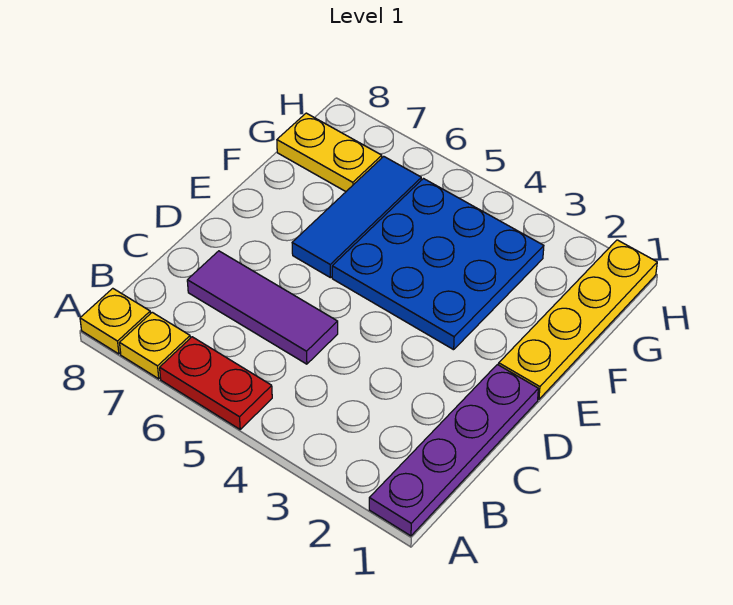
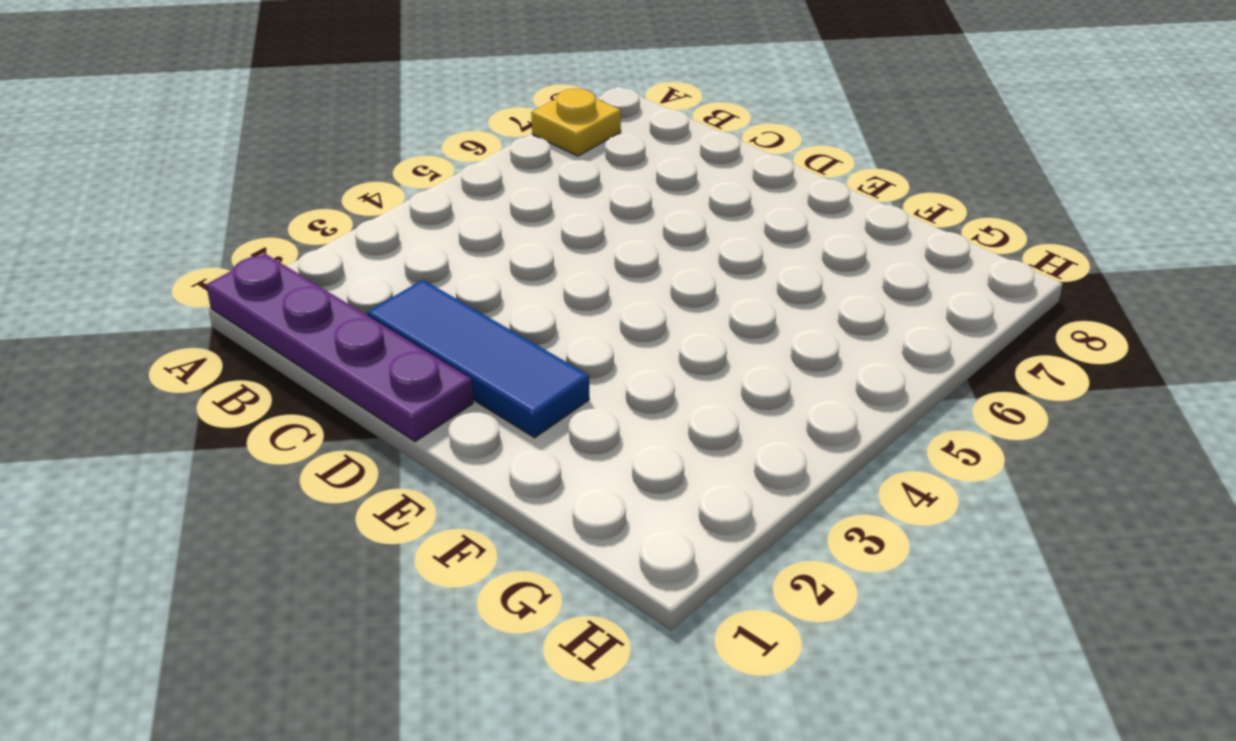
blue 1x3 tile [367,280,589,438] -> blue 1x3 tile moved to [292,156,421,278]
none -> red 1x2 plate [160,337,272,429]
none -> yellow 1x1 plate [80,288,150,354]

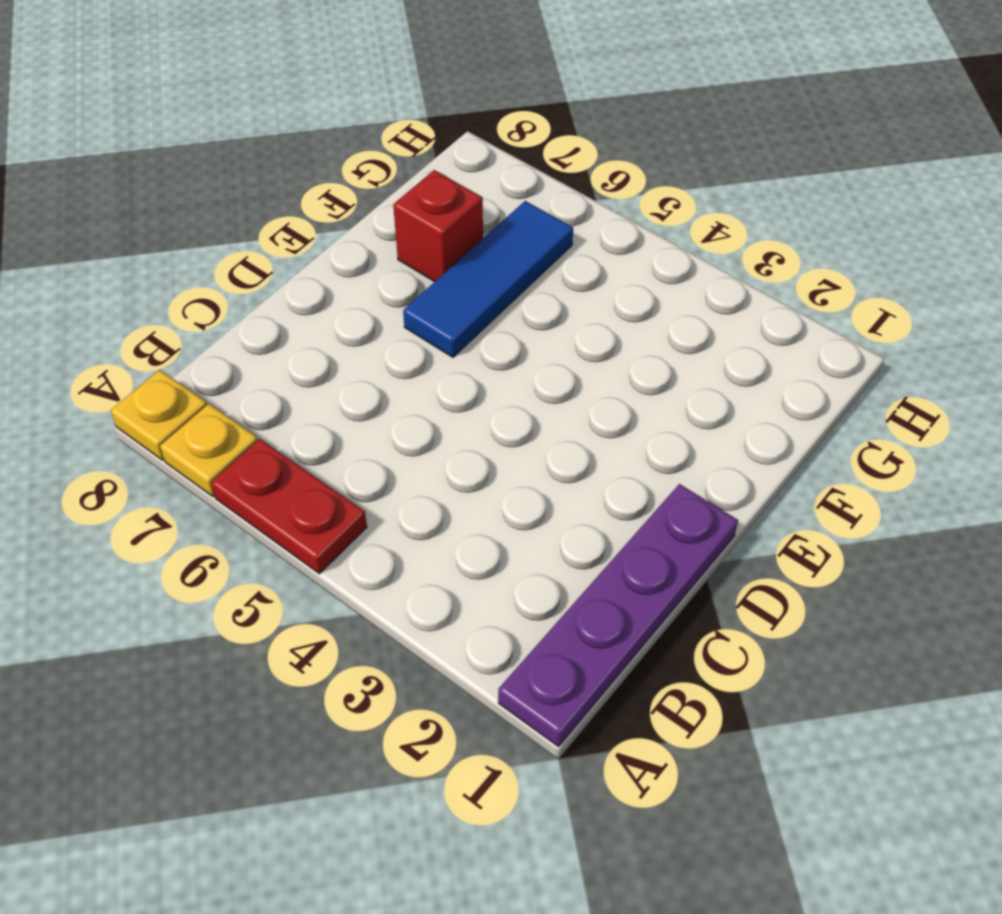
red 1x1 brick [393,170,483,282] -> none
none -> purple 1x3 tile [187,251,338,364]
none -> yellow 1x4 plate [499,240,657,399]

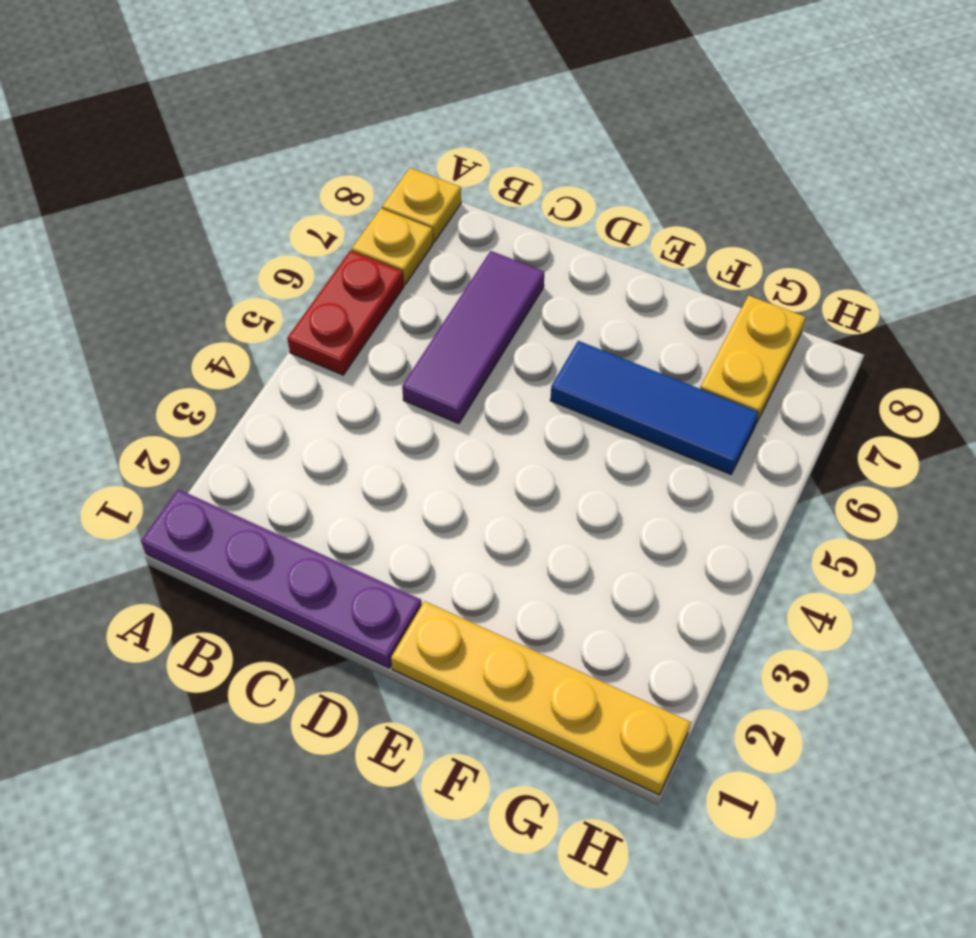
none -> blue 3x3 plate [332,179,544,350]

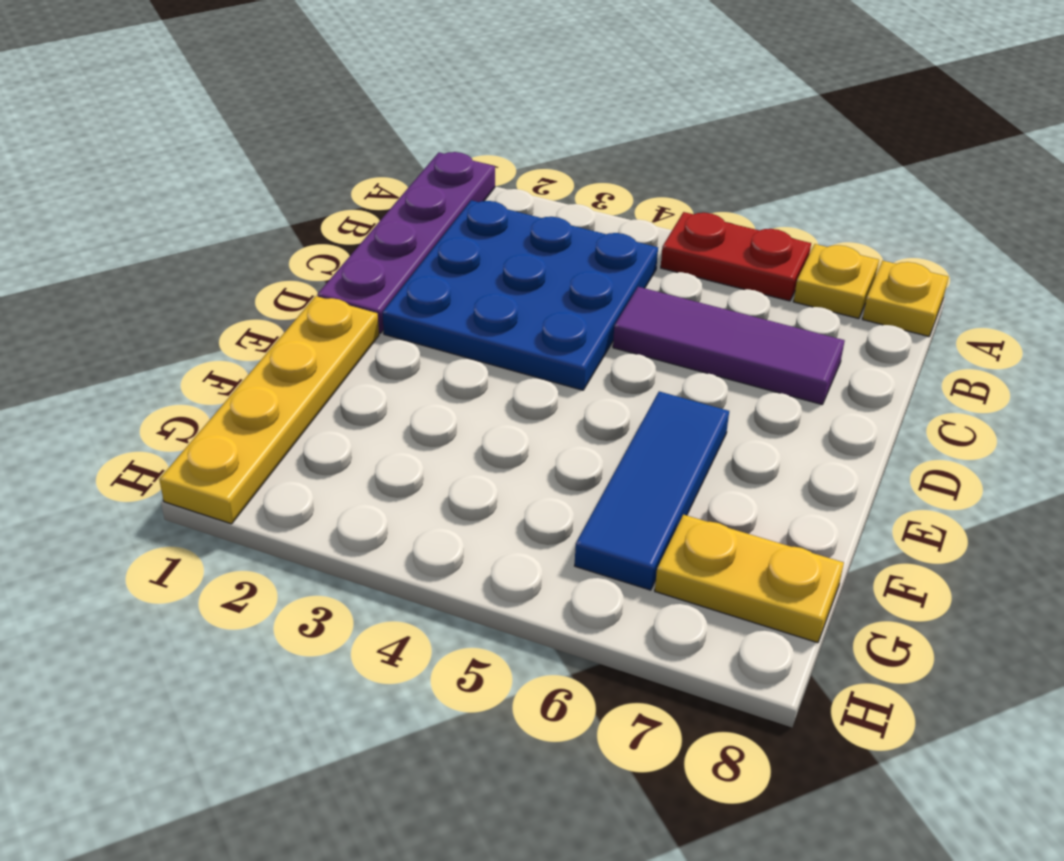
blue 3x3 plate [382,200,658,390] -> blue 3x3 plate moved to [332,179,544,350]

